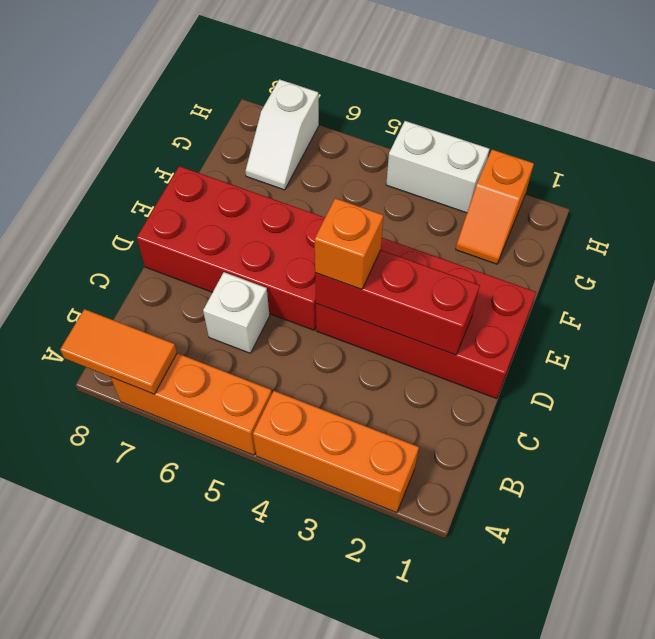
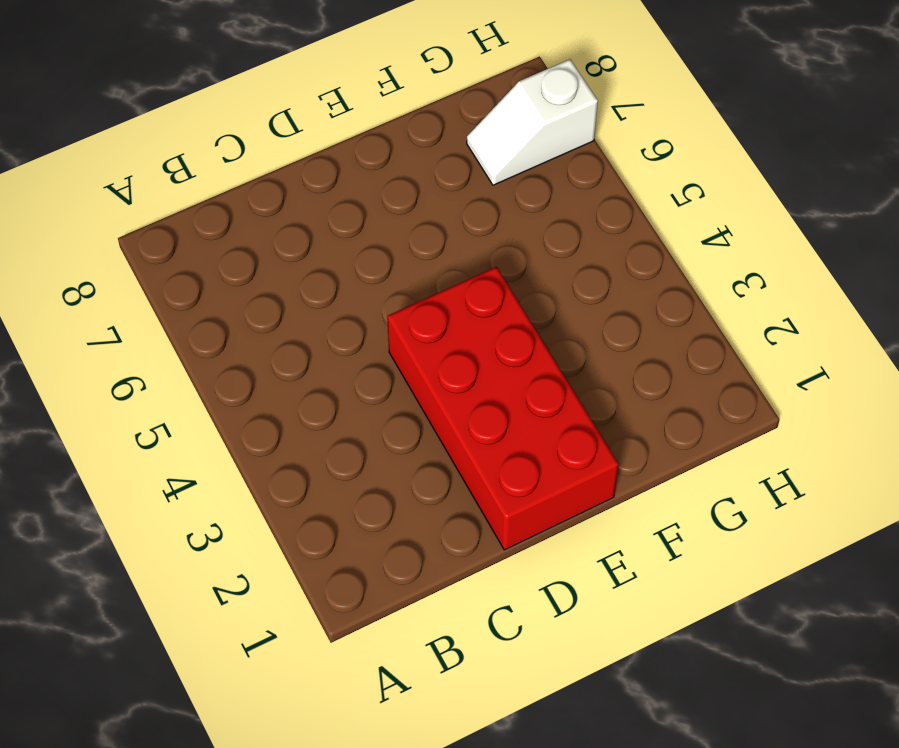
none -> orange 1x3 brick [253,391,419,513]
none -> orange 1x3 brick [111,353,272,455]

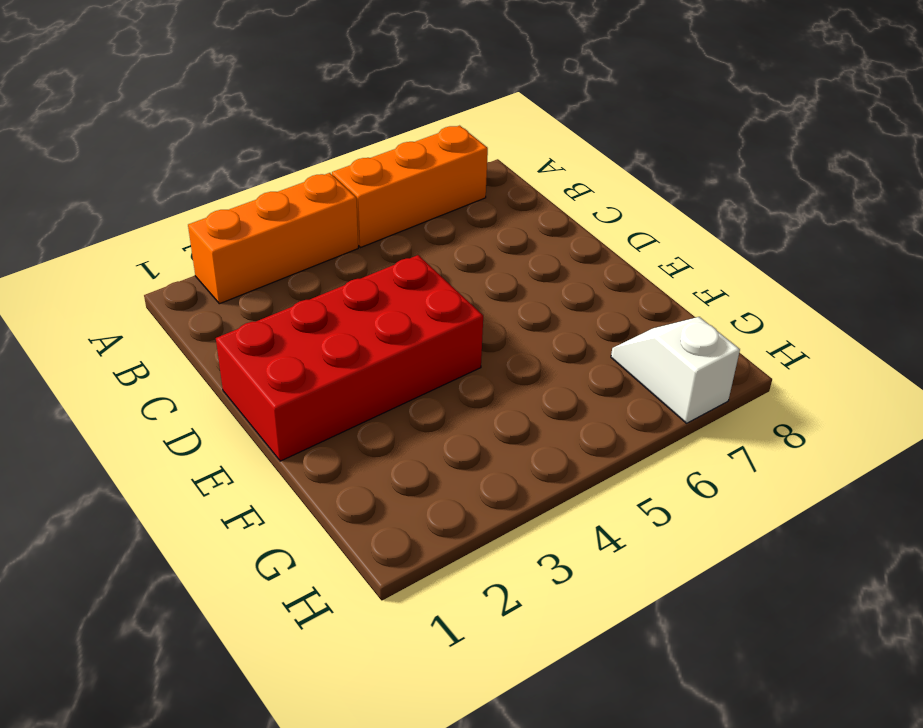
none -> white 1x1 brick [203,272,270,353]
none -> red 2x4 brick [137,166,325,330]

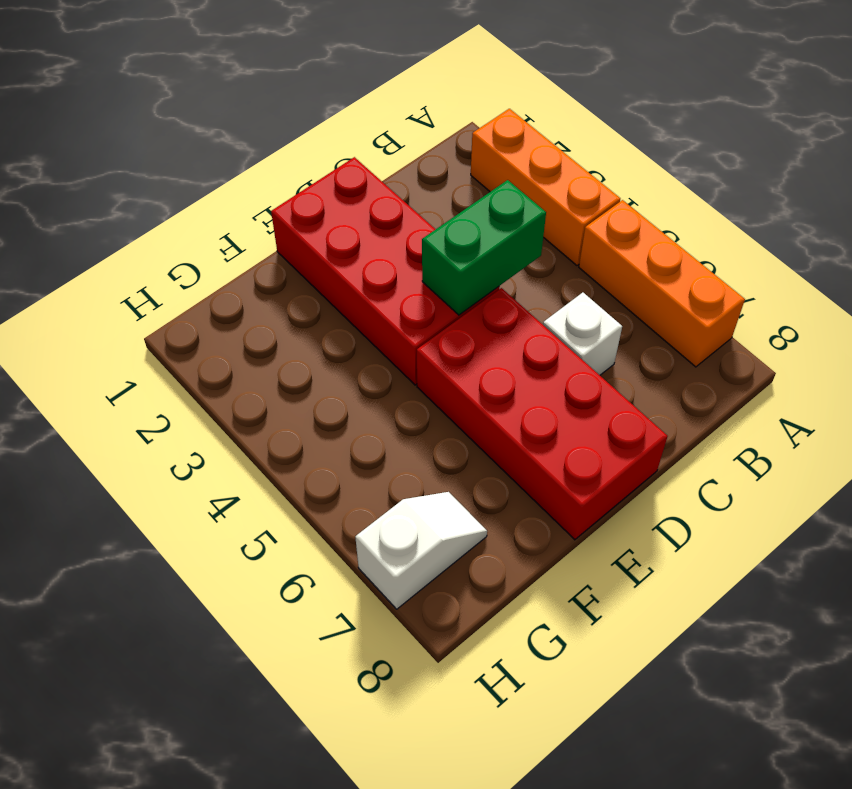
green 1x2 brick [422,180,546,315] -> red 1x3 brick [315,250,480,355]
none -> orange 1x2 slope [456,150,534,264]
none -> white 1x2 brick [386,121,489,213]

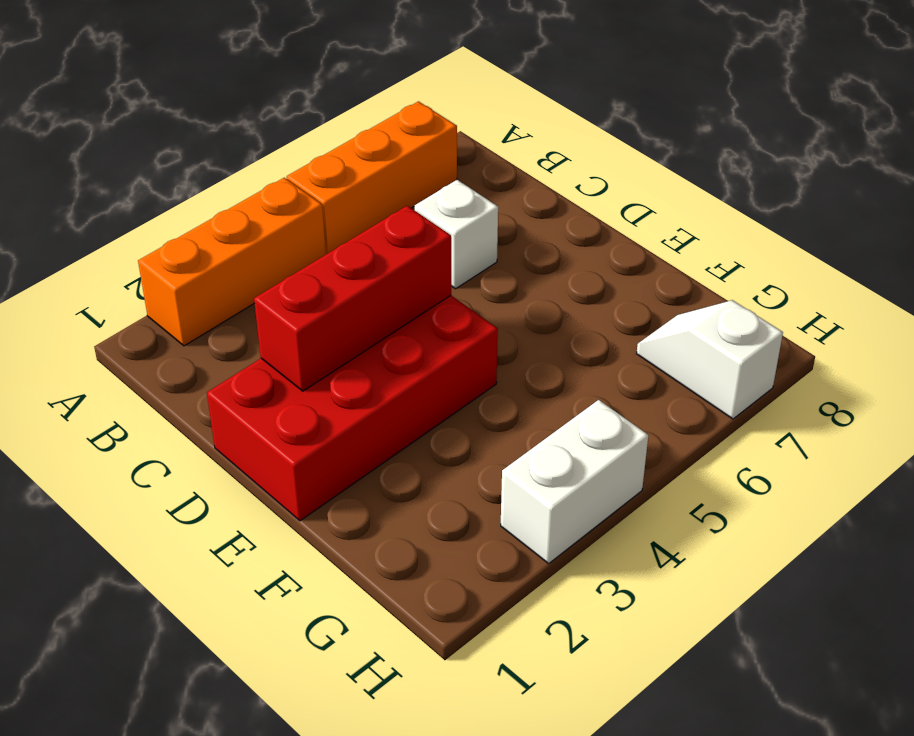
none -> red 2x4 brick [137,166,325,330]
none -> orange 1x2 slope [456,150,534,264]

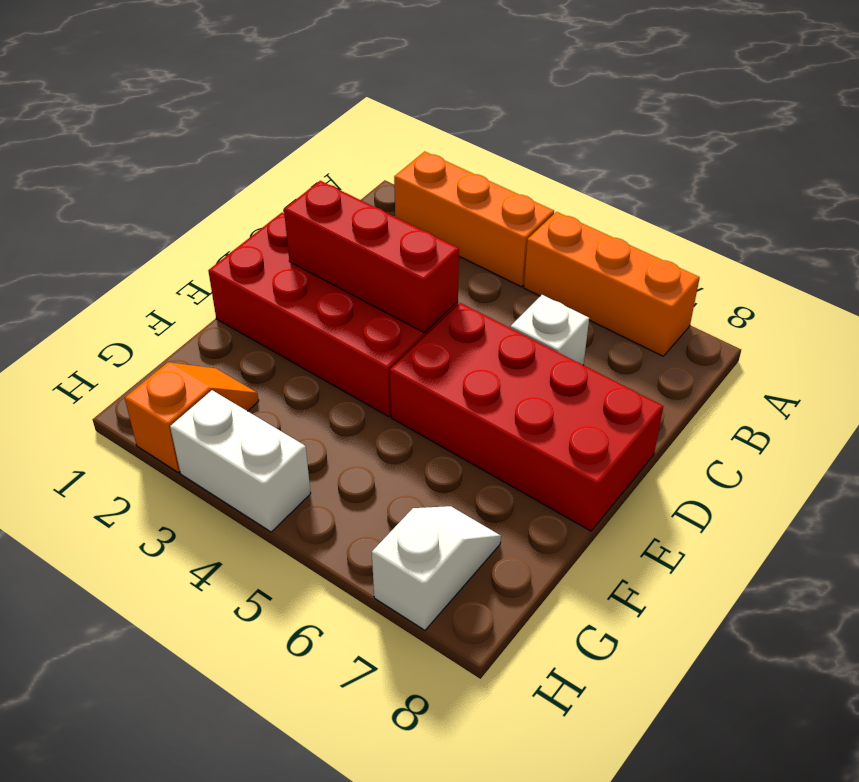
none -> orange 1x2 tile [60,309,177,394]
none -> orange 1x1 brick [315,198,384,290]

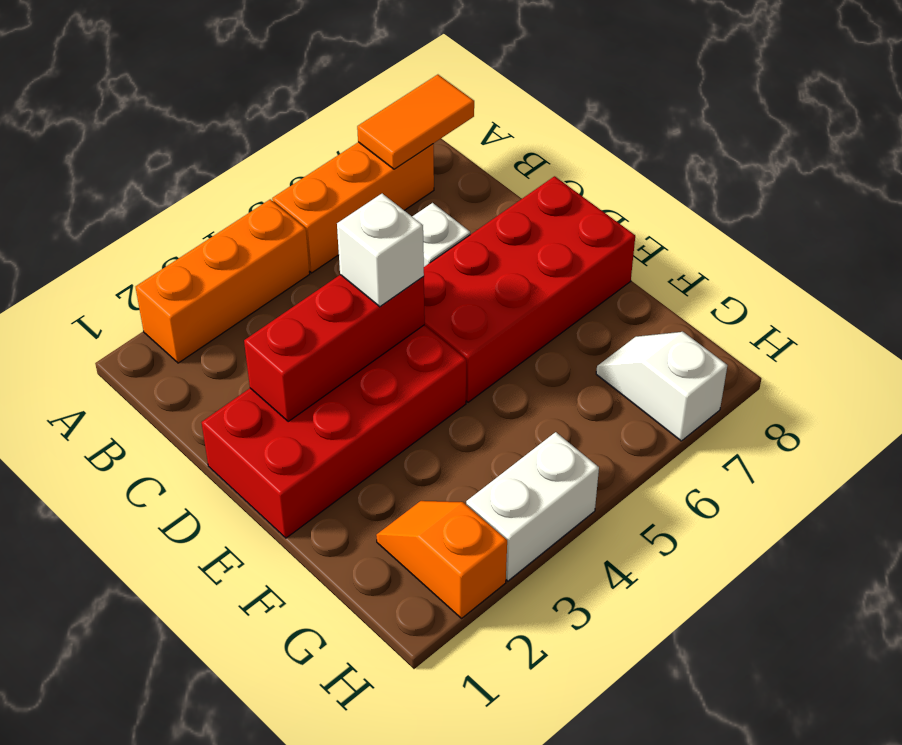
white 1x1 brick [337,194,424,307] -> orange 1x1 brick [315,198,384,290]

